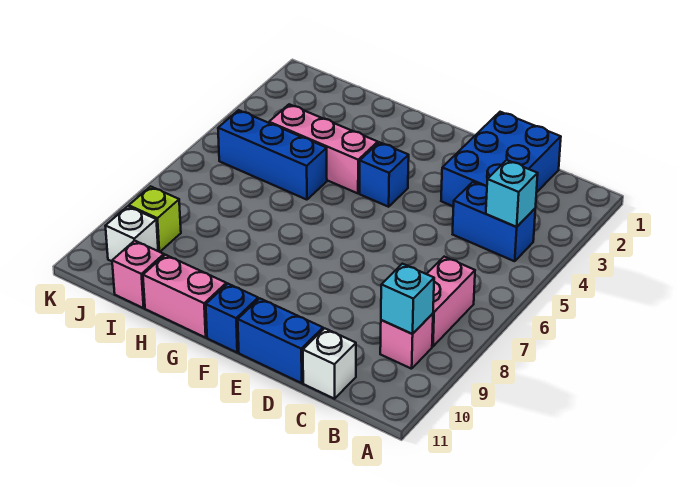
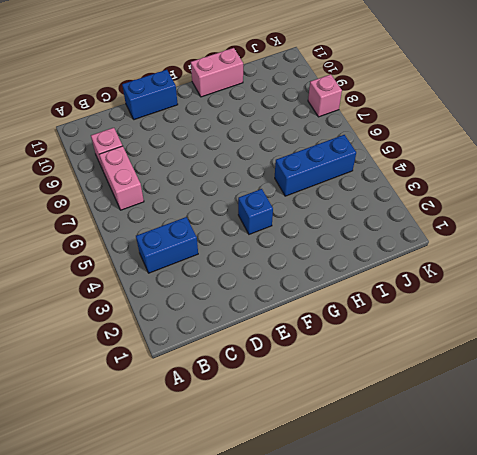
pink 1x1 brick [308,74,342,117] -> pink 1x1 brick moved to [112,241,164,308]
none -> blue 2x3 brick [441,112,561,207]
none -> white 1x1 brick [303,328,356,399]
none -> blue 1x1 brick [206,284,258,352]

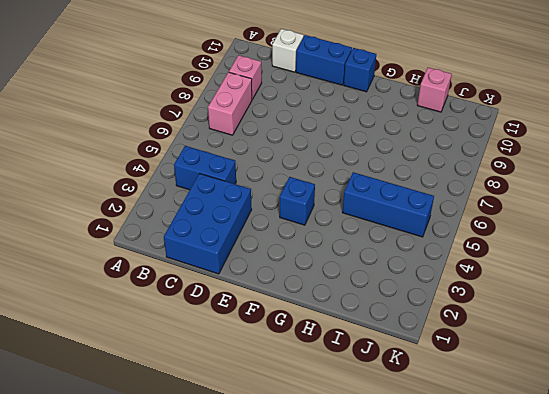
none -> pink 1x3 brick [269,104,378,193]
none -> pink 1x2 brick [143,255,226,338]
none -> lime 1x1 brick [129,186,181,252]

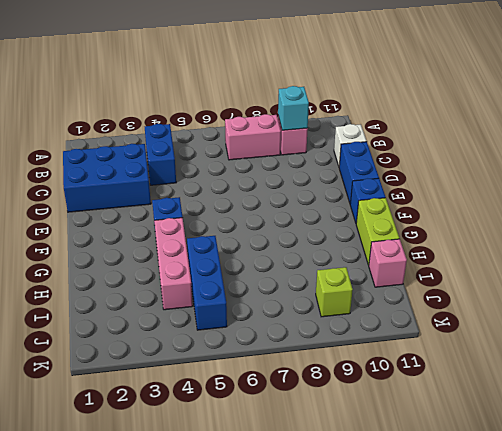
lime 1x2 brick [356,198,399,265] -> pink 1x2 brick [143,255,226,338]
none -> white 1x1 brick [106,206,158,261]
none -> cyan 1x1 brick [486,160,538,227]

